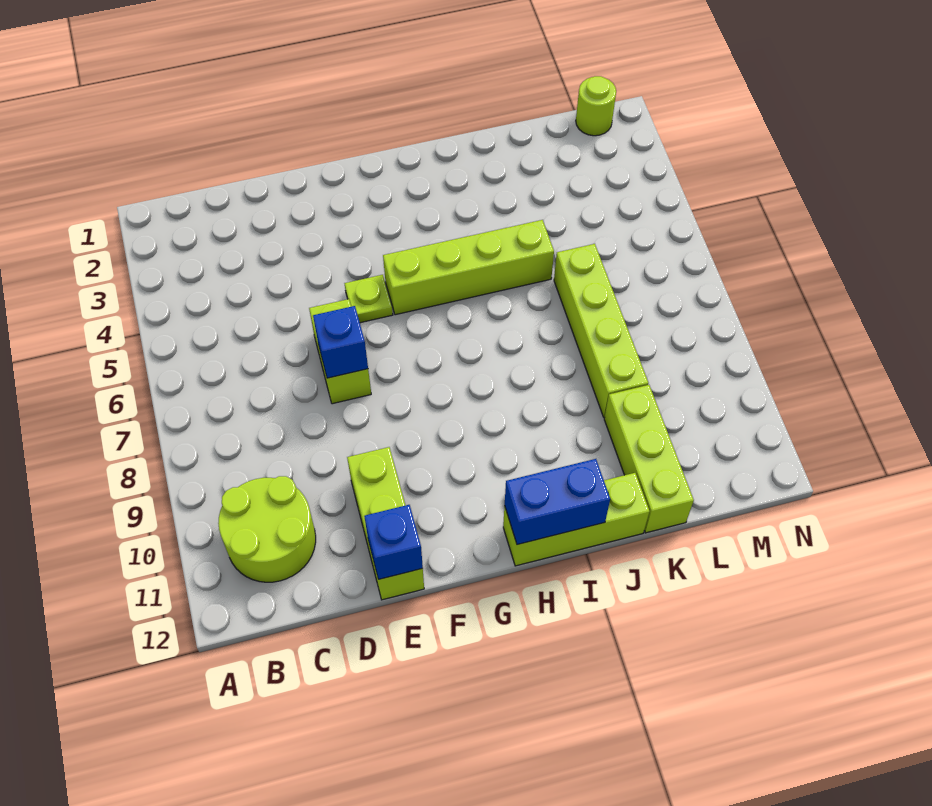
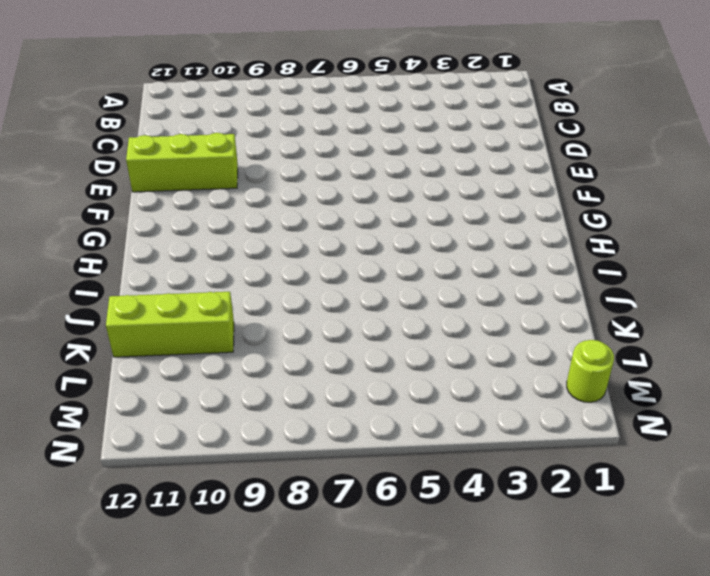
none -> lime 2x2 round brick [218,476,316,582]
none -> lime 1x2 brick [309,299,371,404]
none -> lime 1x1 plate [344,275,393,323]

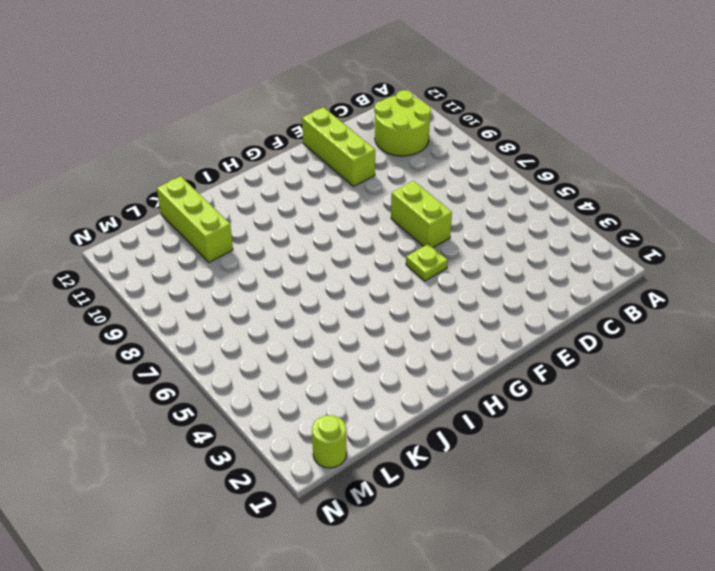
none -> lime 1x4 brick [383,220,554,315]
none -> lime 1x3 brick [503,473,650,566]
none -> lime 1x4 brick [554,244,648,417]

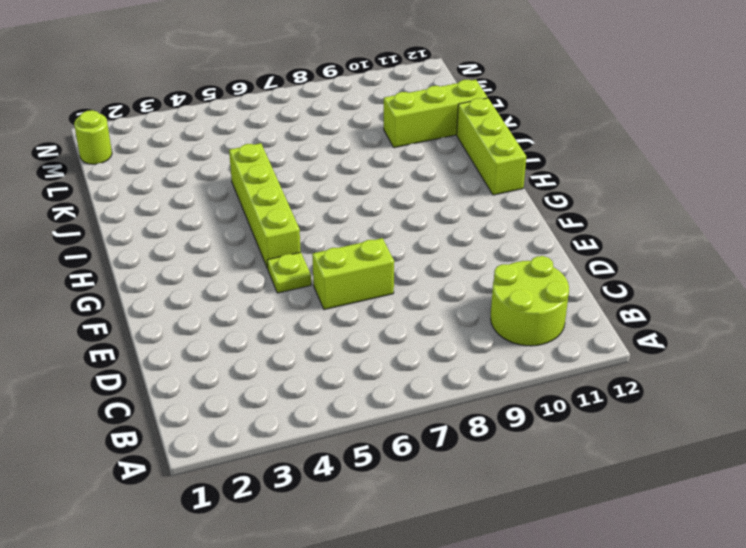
none -> lime 1x3 brick [347,447,424,600]
none -> lime 1x4 brick [554,244,648,417]
none -> blue 1x1 brick [313,306,368,378]

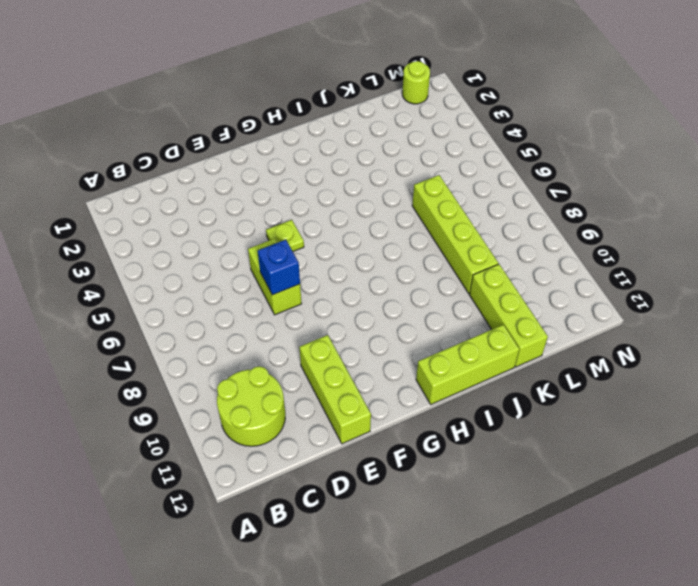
none -> lime 1x4 brick [383,220,554,315]
none -> blue 1x1 brick [364,505,423,579]
none -> blue 1x2 brick [505,459,610,545]

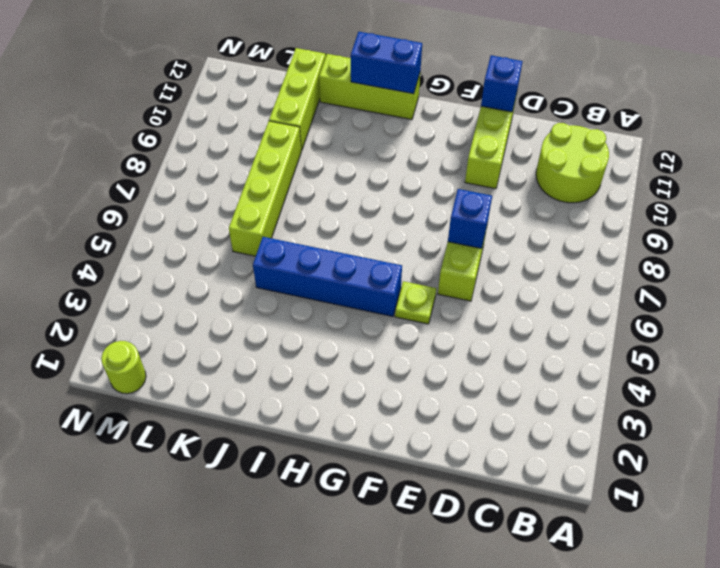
blue 1x4 brick [253,237,402,316] -> lime 1x4 brick [383,220,554,315]

